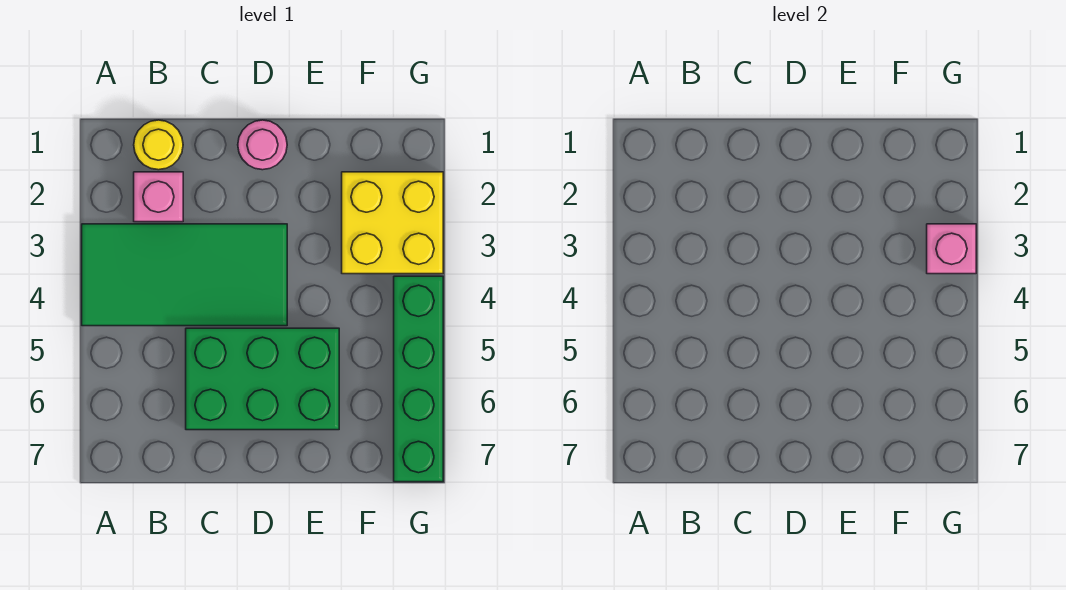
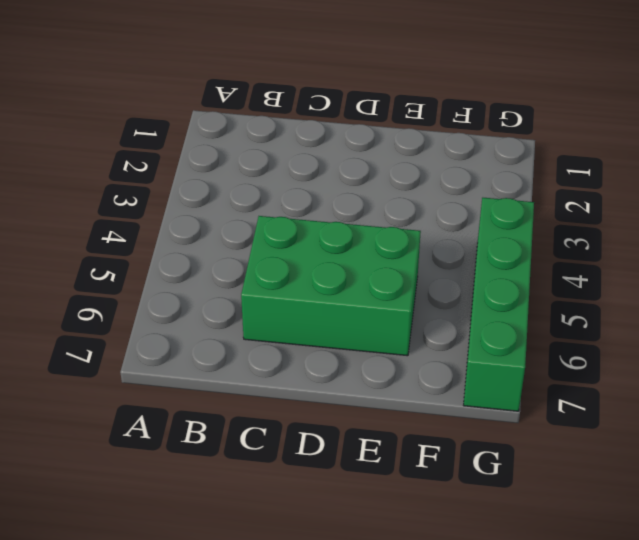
none -> green 2x4 tile [82,224,287,326]
none -> yellow 1x1 round brick [134,120,183,170]

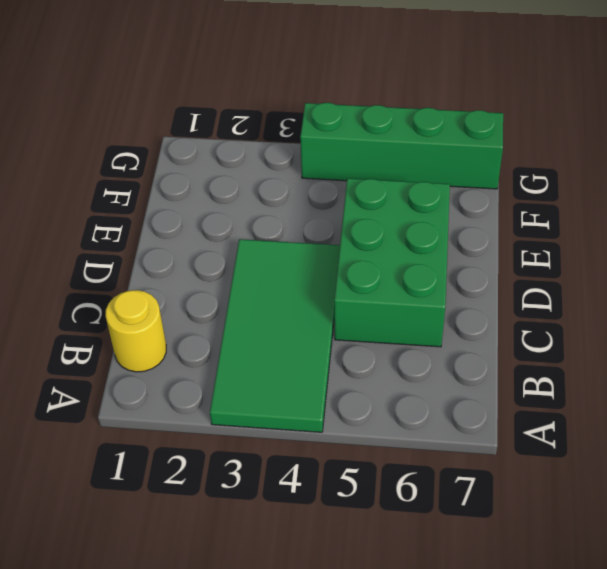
none -> pink 1x1 brick [134,172,183,222]
none -> pink 1x1 round brick [238,120,287,170]

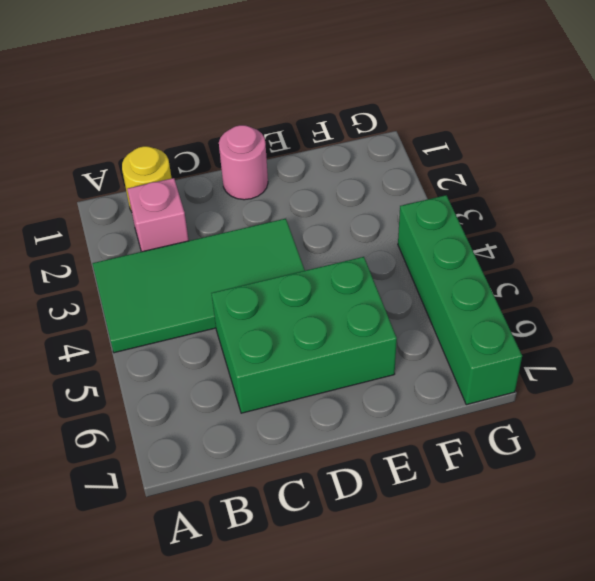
none -> yellow 2x2 brick [342,172,443,274]
none -> pink 1x1 brick [927,224,976,274]

